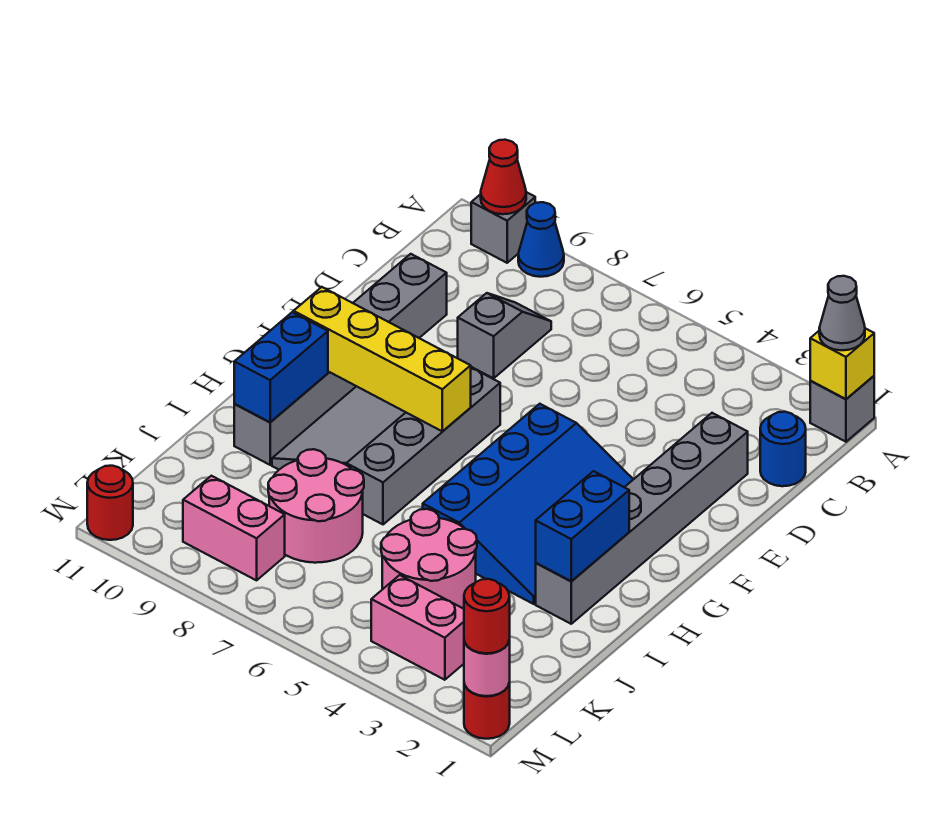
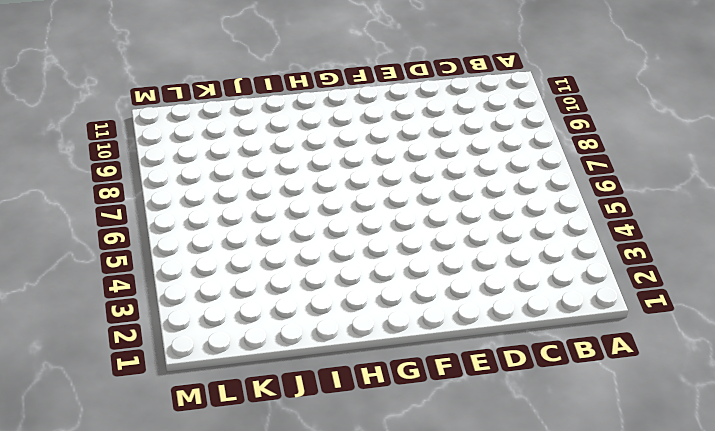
none -> grey 1x1 brick [810,376,874,442]
none -> blue 1x1 cone [518,202,564,277]
none -> grey 1x1 brick [471,192,535,263]

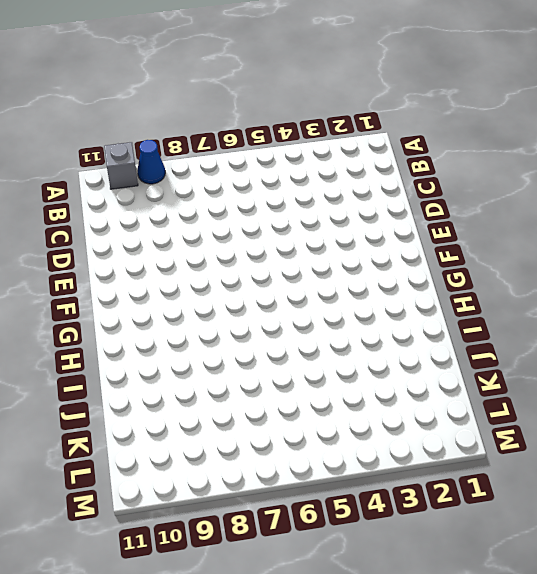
none -> grey 1x1 brick [810,376,874,442]
none -> blue 1x1 round brick [760,412,806,486]
none -> grey 1x2 slope [458,293,551,378]

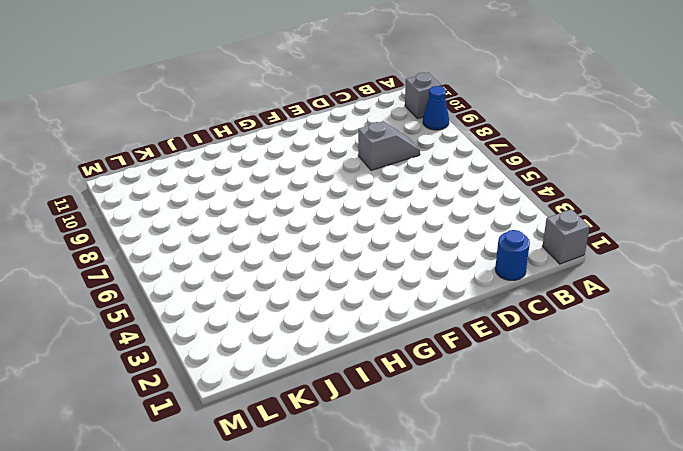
none -> grey 1x6 brick [536,413,748,624]
none -> grey 1x6 brick [234,254,447,465]
none -> blue 3x4 slope [423,404,633,604]

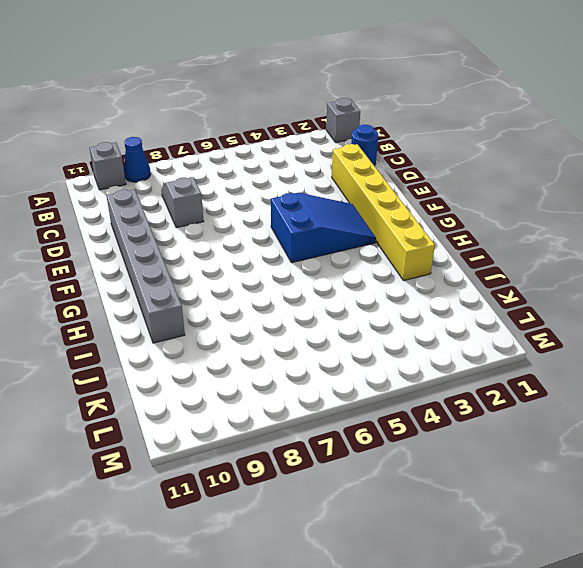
yellow 1x6 brick [332,144,435,281] -> grey 1x6 brick [536,413,748,624]
blue 2x3 slope [271,193,376,263] -> blue 3x4 slope [423,404,633,604]
none -> grey 3x4 slope [272,368,500,524]
none -> pink 2x2 round brick [381,509,477,609]
none -> pink 2x2 round brick [268,449,364,563]

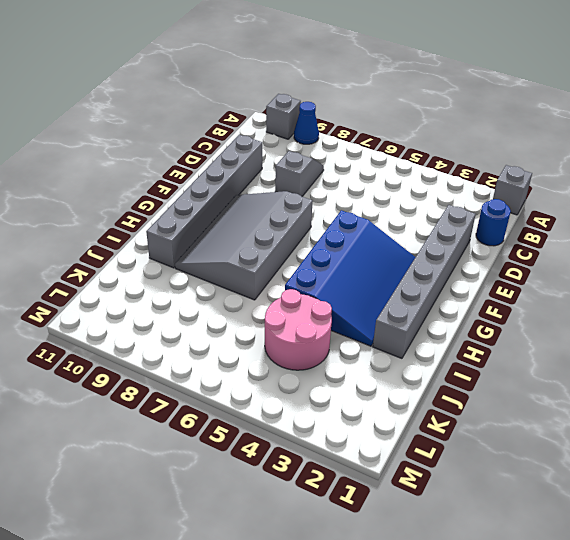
none -> pink 2x2 round brick [268,449,364,563]
none -> pink 1x2 brick [371,575,464,680]
none -> pink 1x2 brick [183,476,285,580]

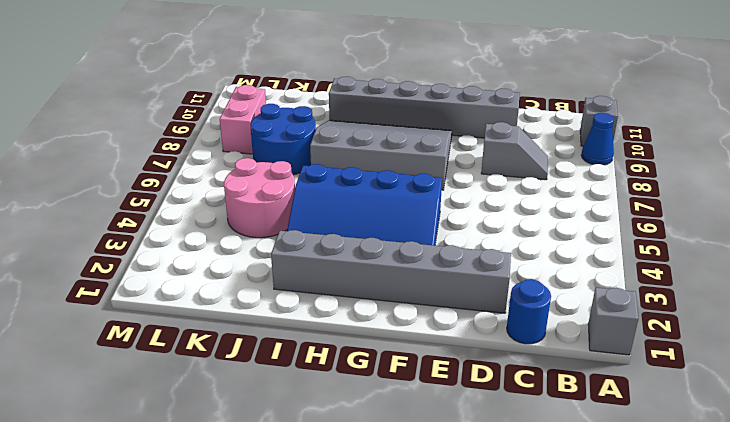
blue 2x2 round brick [251,104,316,175] -> pink 2x2 round brick [268,449,364,563]
none -> pink 1x2 brick [371,575,464,680]
none -> red 1x1 round brick [464,682,510,739]
none -> red 1x1 round brick [87,466,133,540]

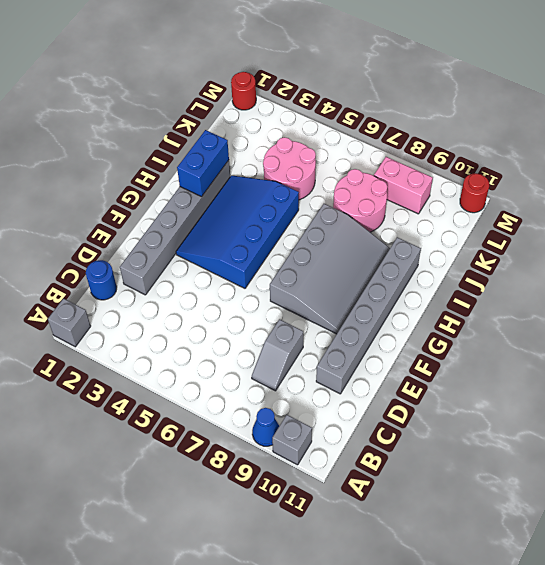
none -> pink 1x2 brick [371,575,464,680]
none -> yellow 1x1 brick [810,328,874,399]
none -> red 1x1 cone [481,140,526,214]

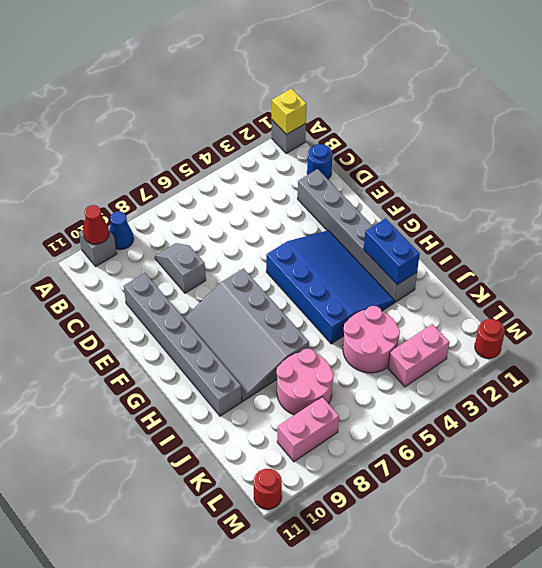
none -> yellow 1x4 brick [294,287,471,431]
none -> blue 1x2 brick [234,312,328,422]
none -> pink 1x1 round brick [464,640,510,696]

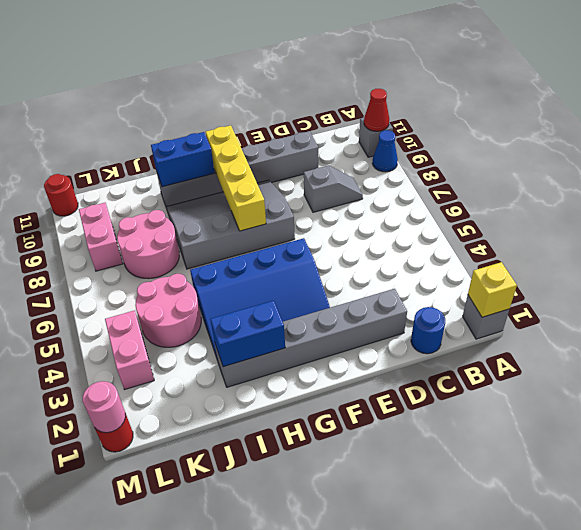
none -> grey 1x1 cone [819,276,865,350]
none -> red 1x1 round brick [464,579,510,653]

